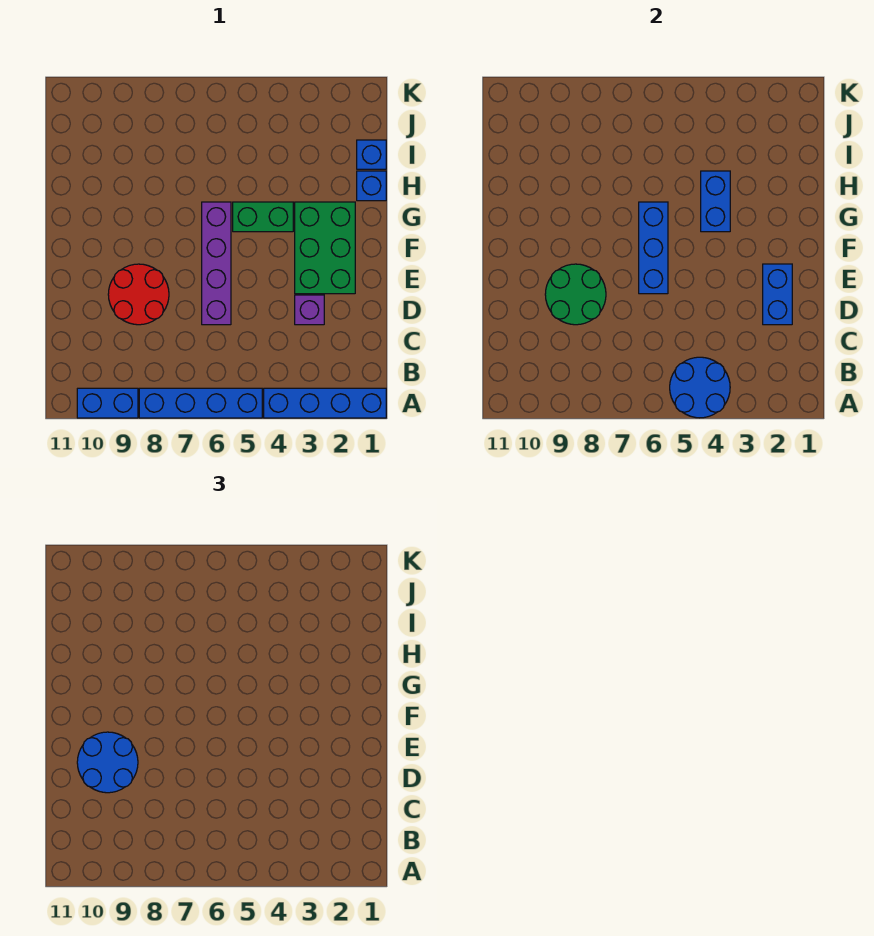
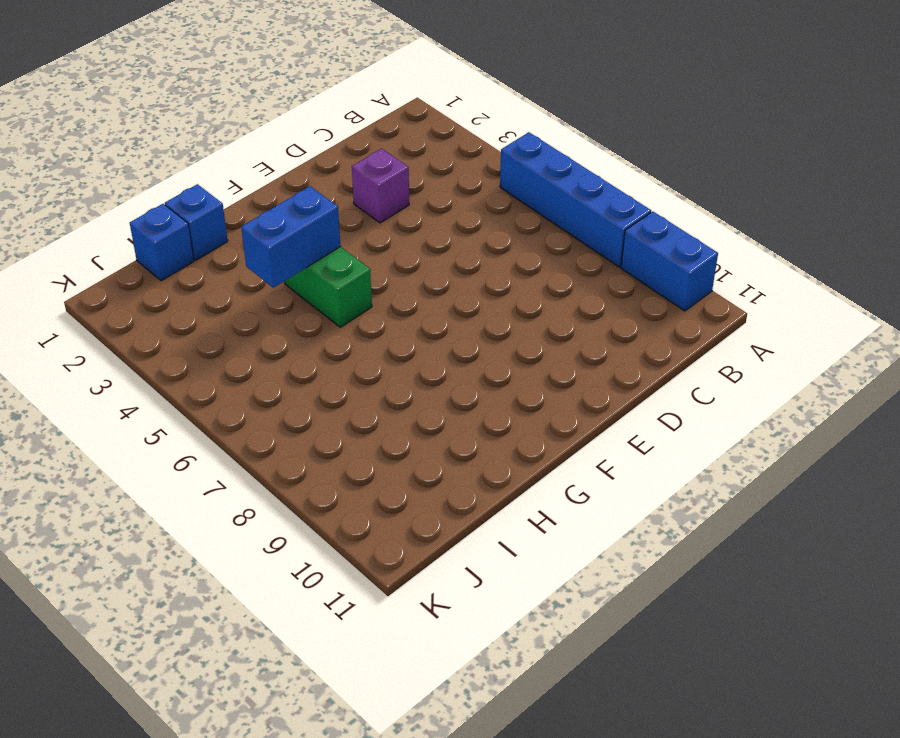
none -> blue 1x4 brick [264,388,386,418]
none -> purple 1x4 brick [202,202,231,325]
none -> red 2x2 round brick [108,264,169,325]

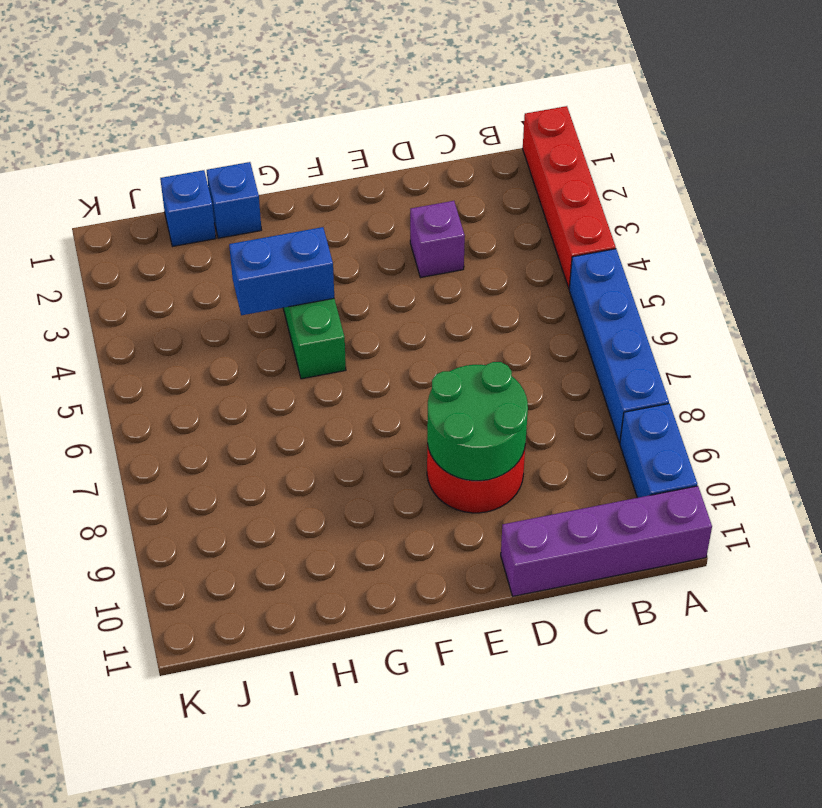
red 1x4 brick [523,106,616,288] -> blue 1x4 brick [264,388,386,418]
purple 1x4 brick [501,486,712,596] -> purple 1x4 brick moved to [202,202,231,325]
none -> green 2x3 brick [295,202,355,294]
none -> blue 2x2 round brick [670,357,730,418]
none -> blue 1x2 brick [763,264,792,325]

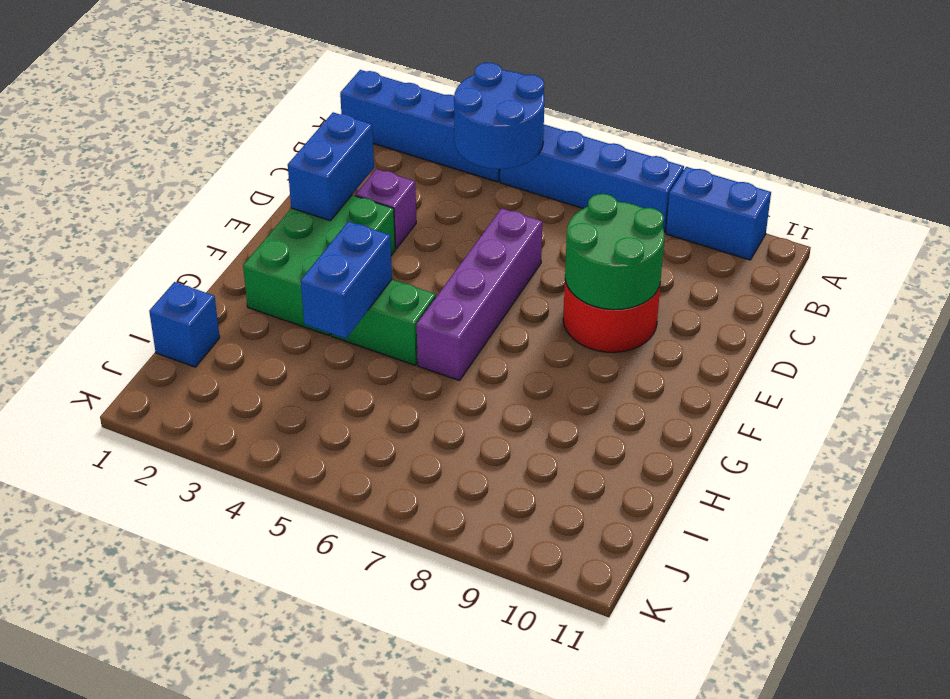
none -> blue 1x1 brick [357,171,386,201]
none -> blue 1x3 brick [639,202,668,294]
none -> blue 2x2 round brick [77,732,138,793]

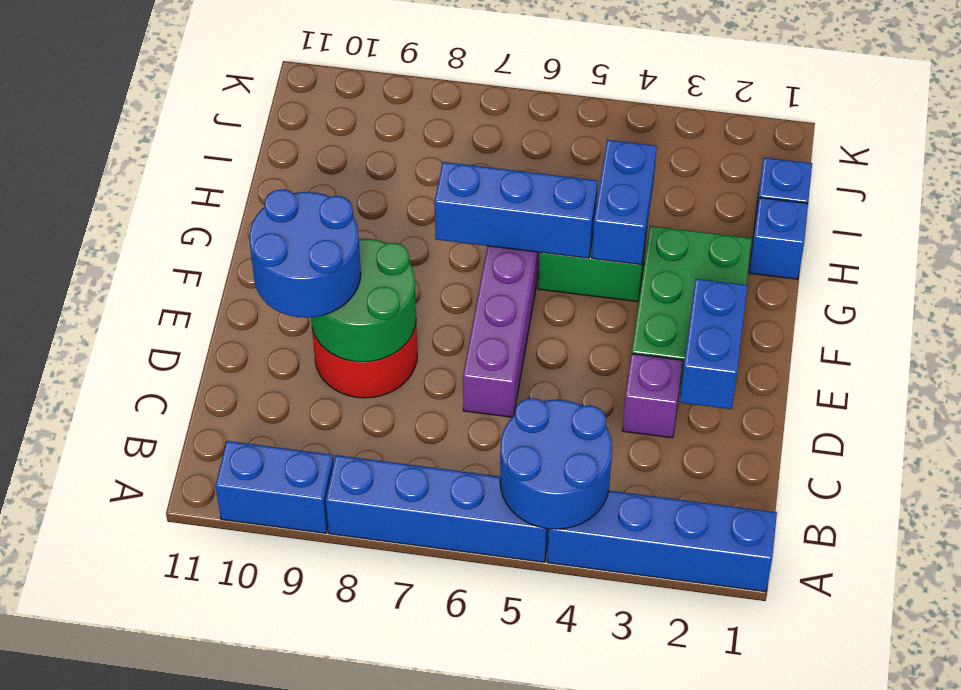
blue 1x3 brick [435,162,598,258] -> blue 1x3 brick turned to [639,202,668,294]

